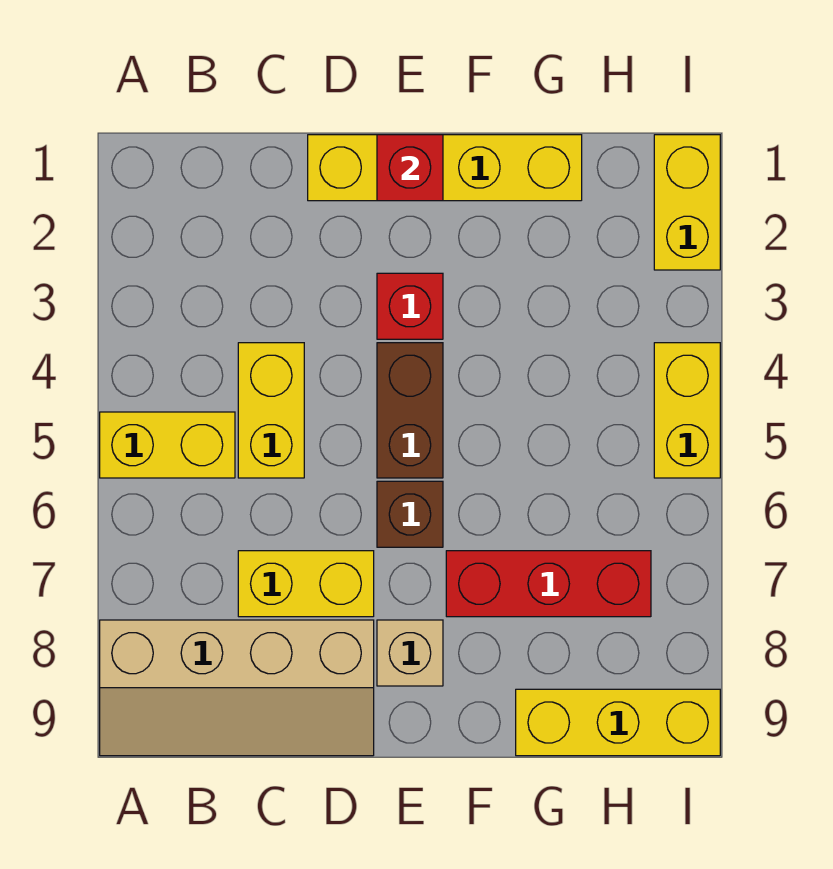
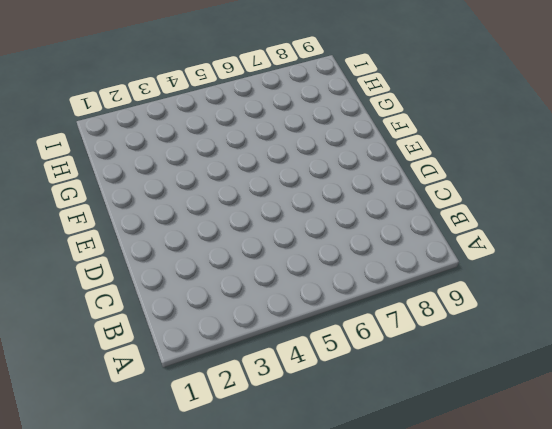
none -> yellow 1x2 brick [100,412,235,478]
none -> tan 2x4 slope [100,620,374,756]
none -> yellow 1x2 brick [238,343,304,478]

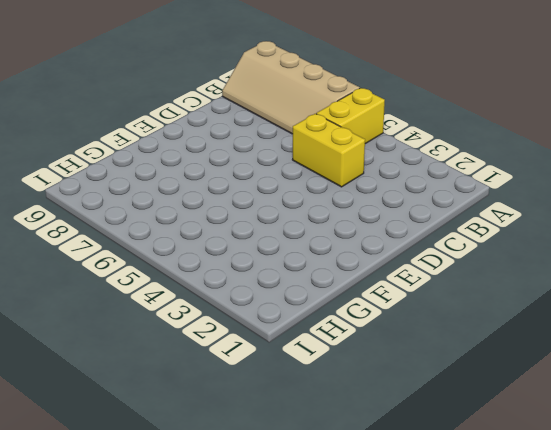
tan 2x4 slope [222,41,360,134] -> tan 2x4 slope turned to [100,620,374,756]
none -> yellow 1x2 brick [238,551,374,617]
none -> yellow 1x4 brick [308,135,582,201]
none -> red 1x1 brick [377,273,443,339]

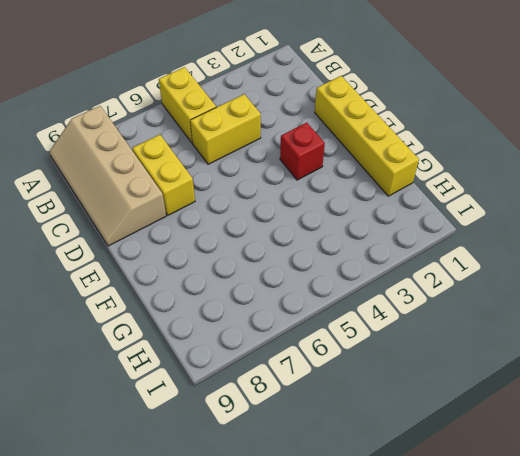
none -> brown 1x2 brick [377,343,443,478]
none -> brown 1x1 brick [377,481,443,547]
none -> tan 1x1 brick [377,620,443,686]

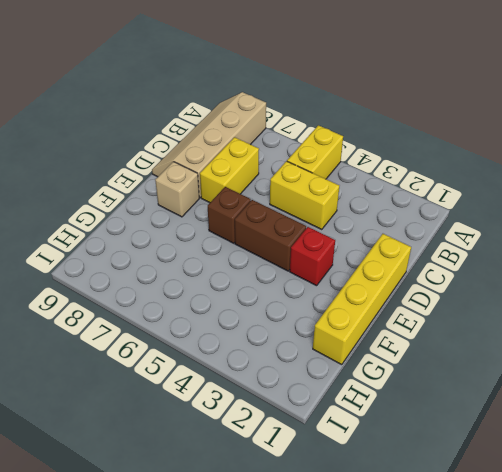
none -> red 1x3 brick [446,551,651,617]
none -> yellow 1x3 brick [516,689,720,756]
none -> yellow 1x2 brick [654,135,720,270]

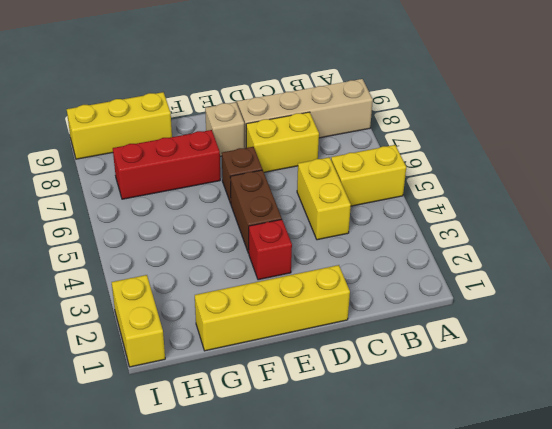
none -> yellow 1x2 brick [654,343,720,478]
none -> red 1x1 brick [377,135,443,201]

